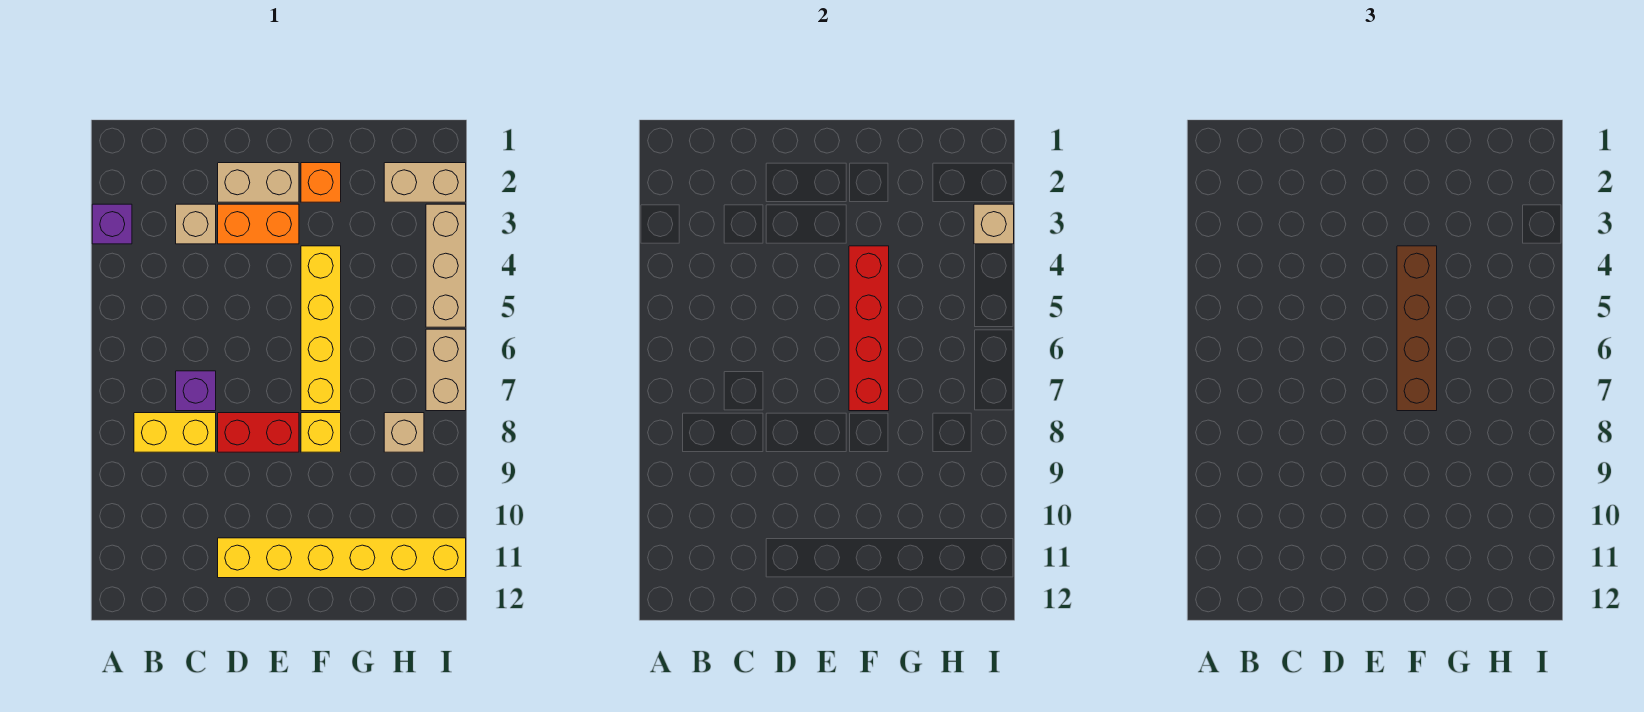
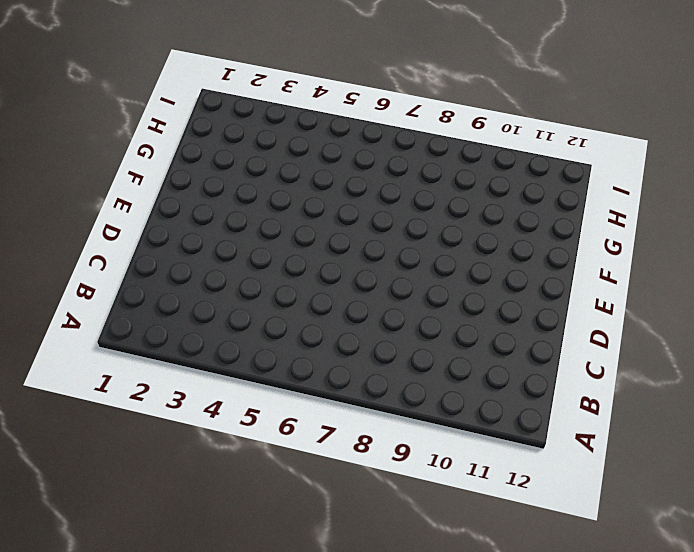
none -> purple 1x1 brick [92,204,132,244]
none -> yellow 1x2 brick [134,413,216,452]
none -> tan 1x1 brick [176,204,216,244]

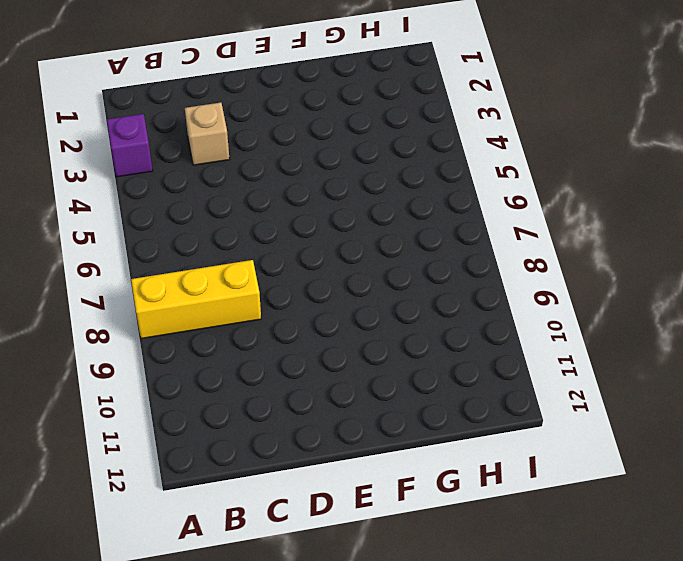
yellow 1x3 brick [131,260,261,339] -> yellow 1x2 brick [134,413,216,452]
none -> purple 1x1 brick [176,371,216,411]
none -> tan 1x2 brick [218,163,299,202]
none -> orange 1x2 brick [218,204,299,244]

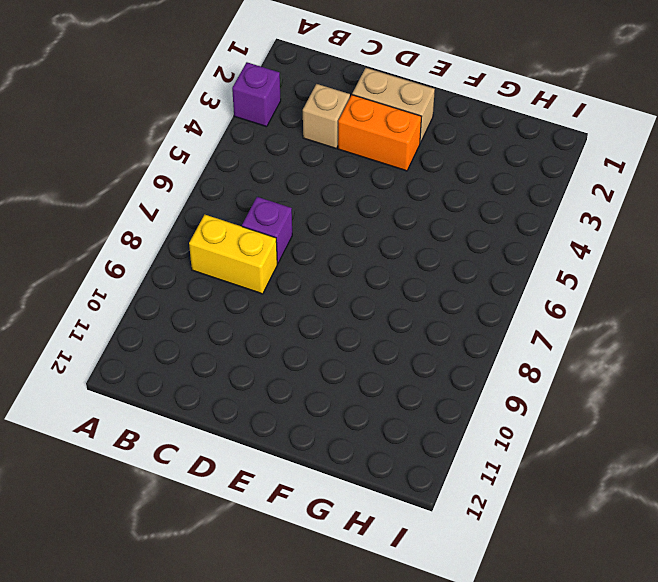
none -> red 1x2 brick [218,413,299,452]
none -> yellow 1x6 brick [218,538,466,578]
none -> orange 1x1 brick [301,163,341,202]

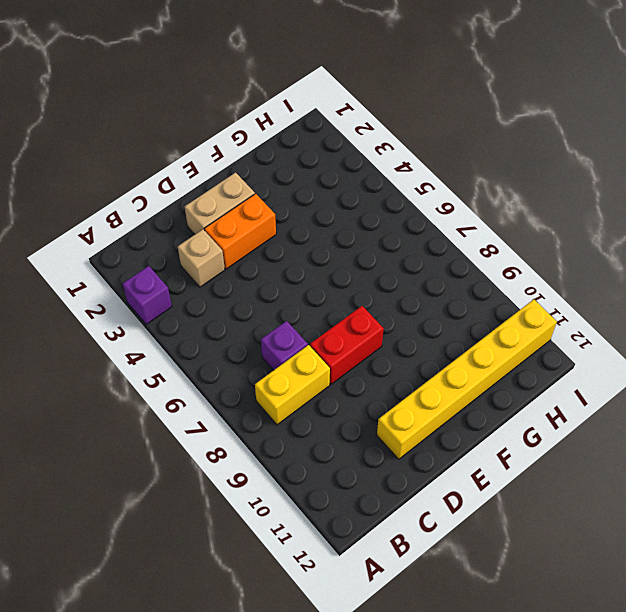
none -> orange 1x1 brick [301,163,341,202]
none -> yellow 1x4 brick [301,246,341,411]
none -> yellow 1x1 brick [301,413,341,452]

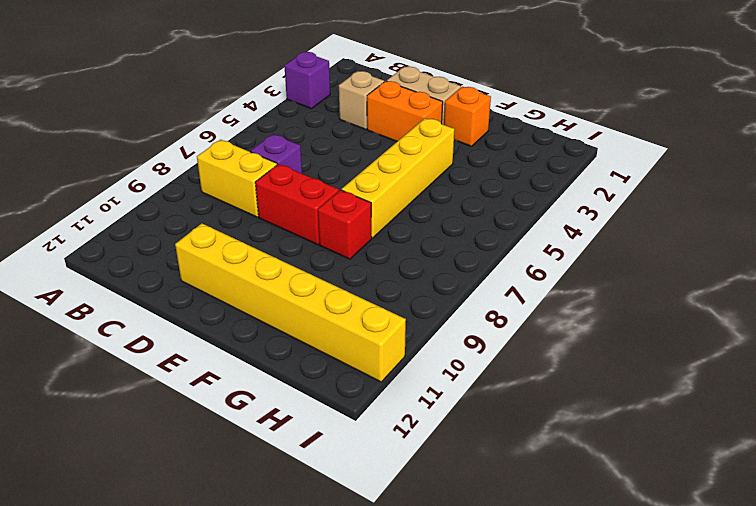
red 1x1 brick [318,190,372,259] -> yellow 1x1 brick [301,413,341,452]
none -> tan 1x2 brick [384,163,466,202]
none -> tan 1x1 brick [384,413,424,452]
none -> tan 1x3 brick [426,204,466,327]

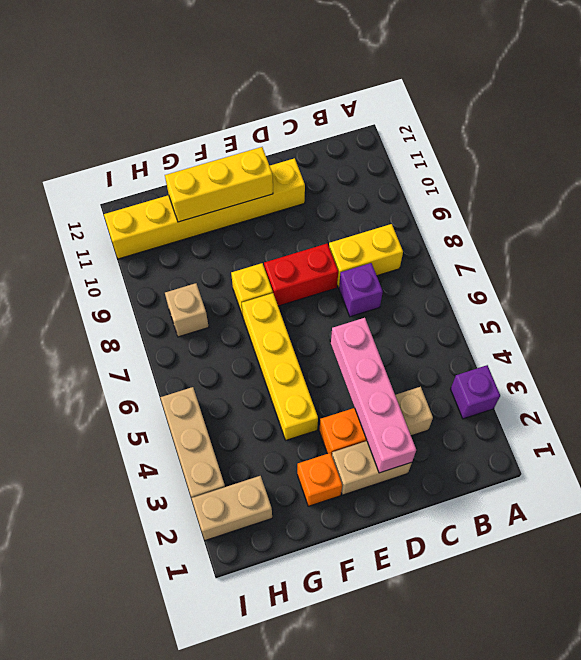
pink 1x4 brick [331,318,416,473] -> none
yellow 1x3 brick [165,147,273,222] -> none
none -> tan 1x2 brick [426,329,466,411]
none -> red 1x4 brick [849,246,889,411]
none -> tan 1x1 brick [974,204,1014,244]

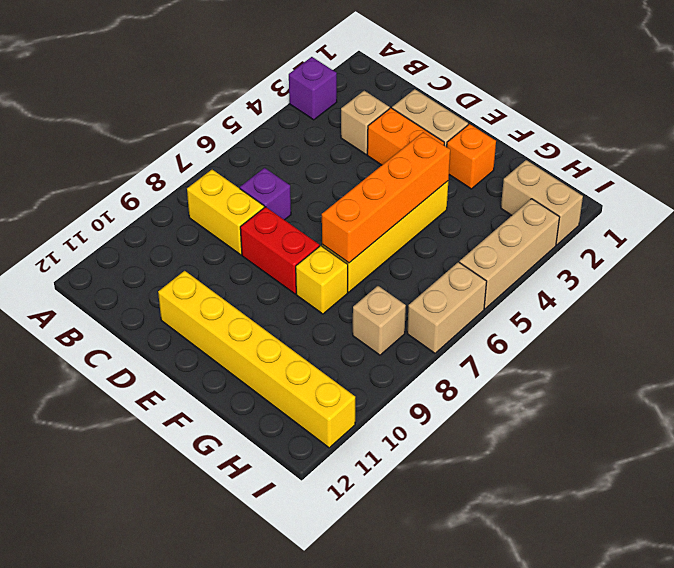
orange 1x4 brick [322,132,450,263] -> red 1x4 brick [849,246,889,411]
none -> tan 1x1 brick [974,204,1014,244]
none -> brown 1x4 brick [1397,246,1437,411]

